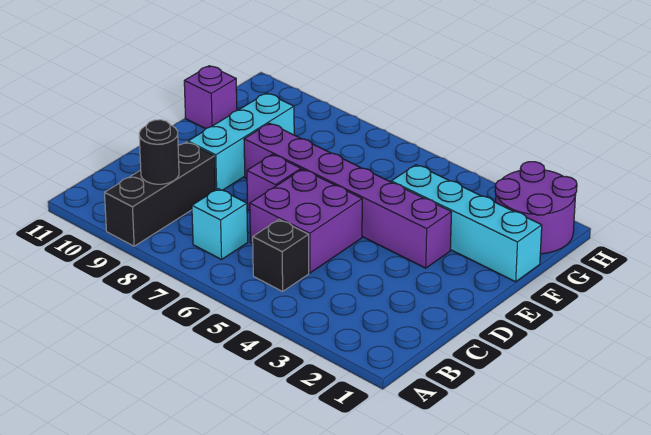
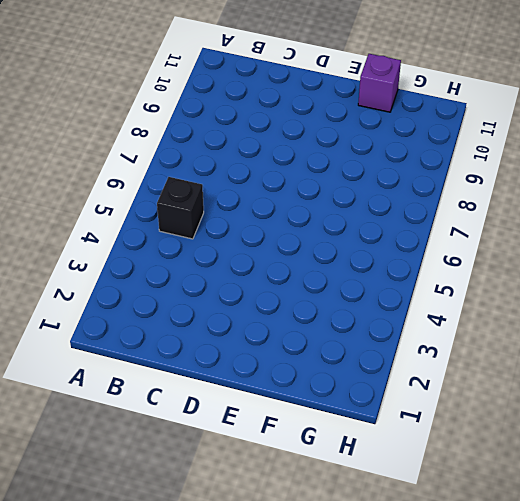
none -> black 1x3 brick [105,142,215,246]
none -> cyan 1x1 brick [192,189,248,260]

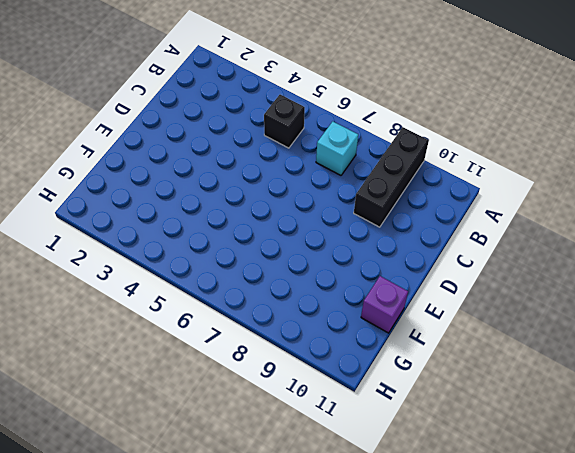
none -> purple 2x2 brick [250,169,362,273]
none -> purple 1x1 brick [247,154,301,211]

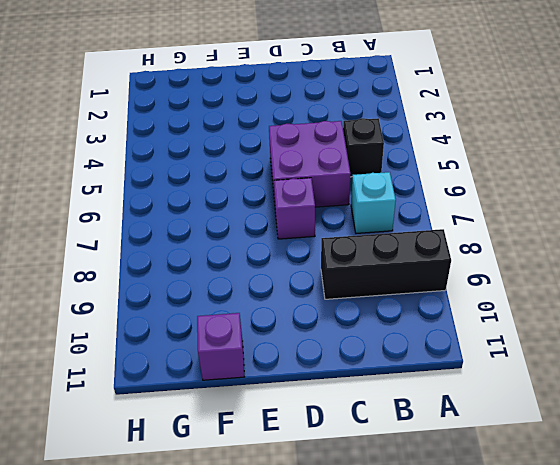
none -> cyan 1x3 brick [188,93,294,190]
none -> purple 1x6 brick [244,123,452,268]

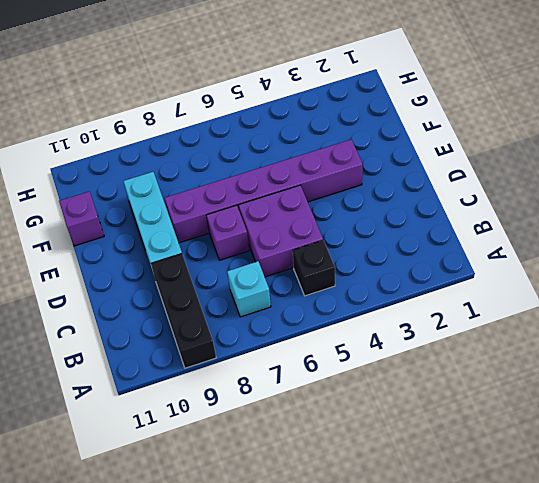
none -> cyan 1x4 brick [391,165,542,282]
none -> purple 2x2 round brick [495,162,577,254]

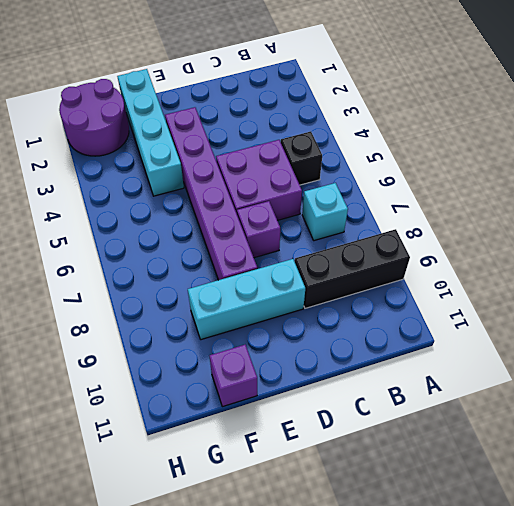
none -> black 1x1 round brick [139,120,179,184]

